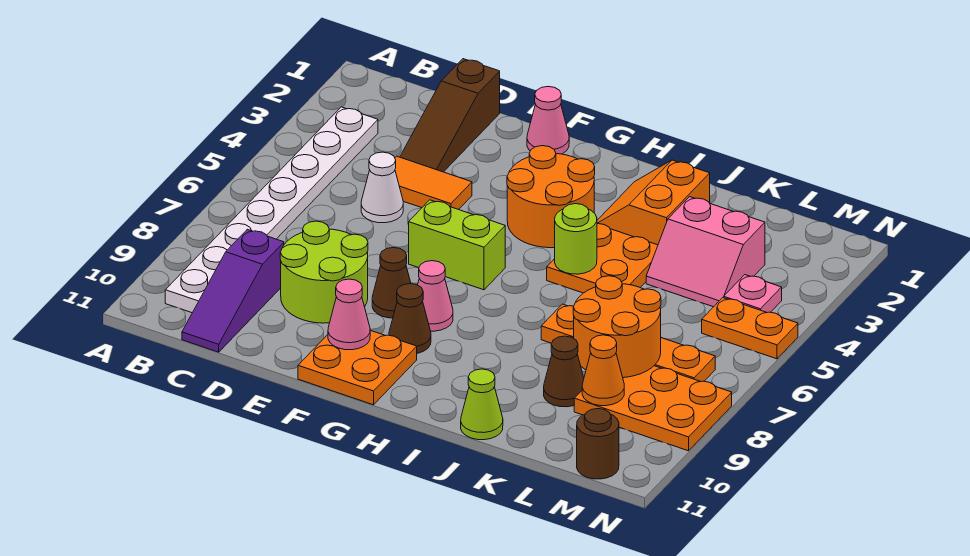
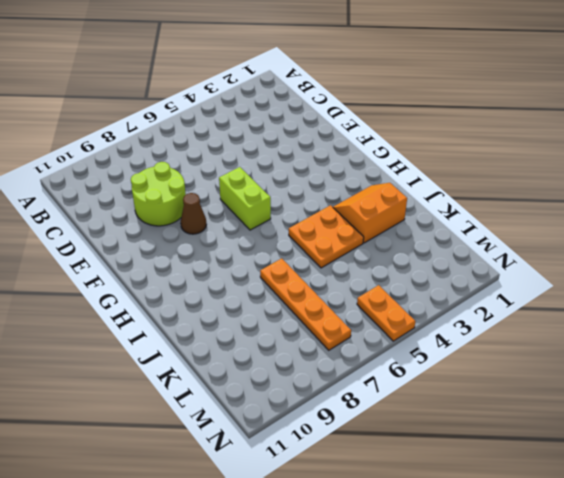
none -> white 1x8 plate [165,107,378,313]
none -> purple 1x3 slope [182,229,284,352]
none -> brown 1x3 slope [400,59,500,172]

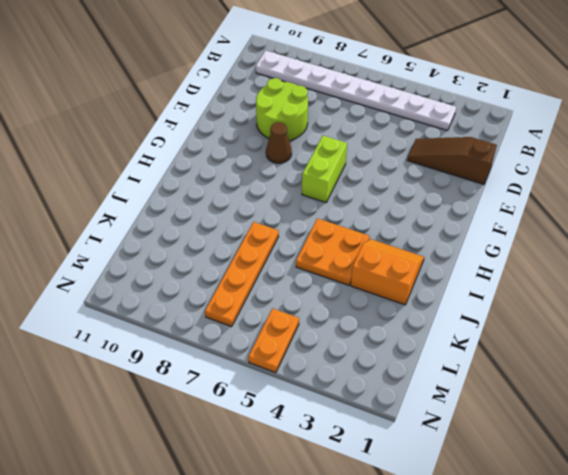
none -> purple 1x3 slope [182,229,284,352]
none -> orange 1x2 tile [395,156,472,210]
none -> white 1x1 cone [361,152,403,223]

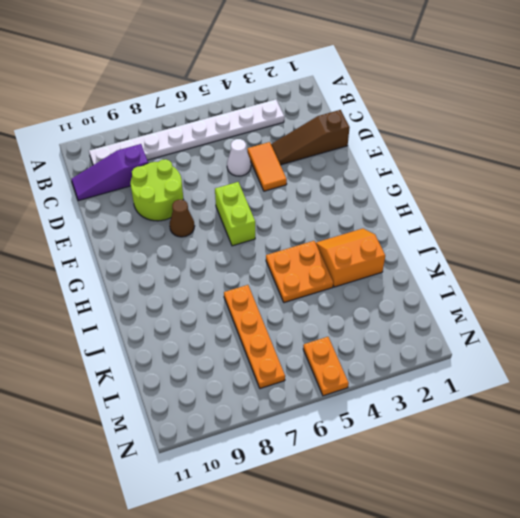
none -> pink 1x1 cone [527,87,569,154]
none -> orange 2x2 plate [298,330,417,405]
none -> orange 2x2 round brick [507,146,595,248]

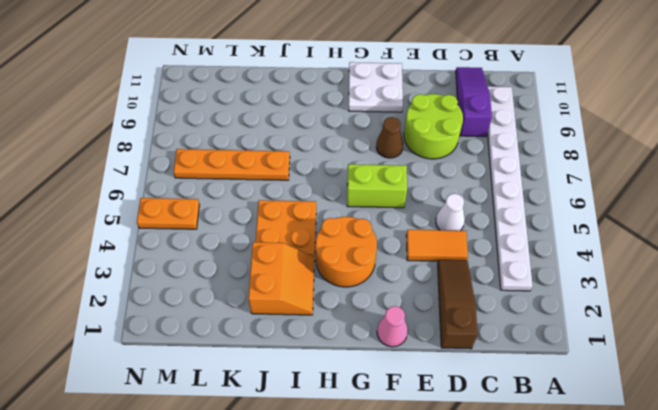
white 2x2 plate [349,62,403,112] -> orange 2x2 plate [298,330,417,405]
none -> pink 1x1 cone [418,261,453,331]
none -> brown 1x1 cone [389,284,431,353]
none -> lime 1x1 cone [461,369,503,440]

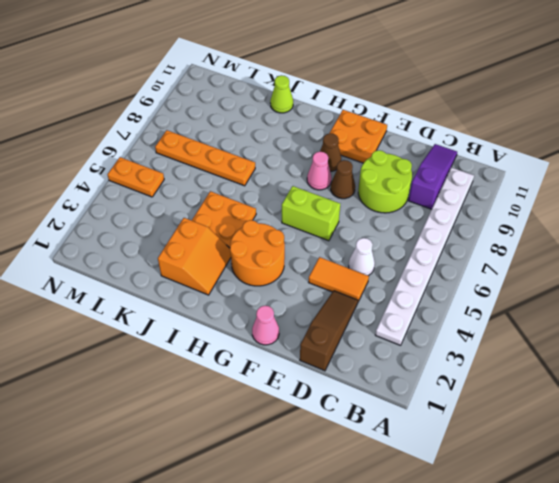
none -> pink 2x2 slope [646,197,765,307]
none -> brown 1x1 cone [544,336,584,407]
none -> orange 2x3 plate [574,366,732,451]

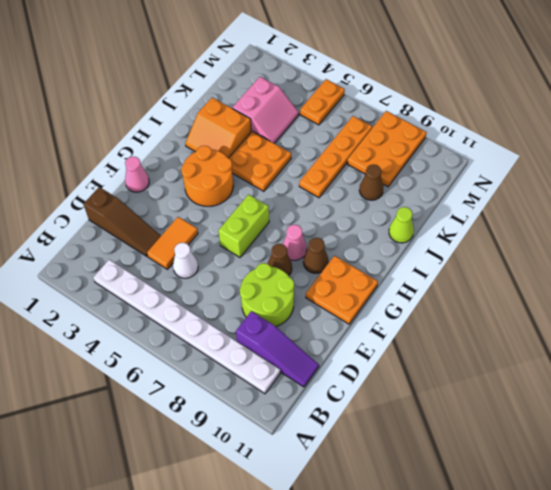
none -> pink 1x1 plate [723,275,782,313]
none -> brown 1x1 round brick [577,409,619,479]
none -> pink 1x1 cone [328,279,370,350]

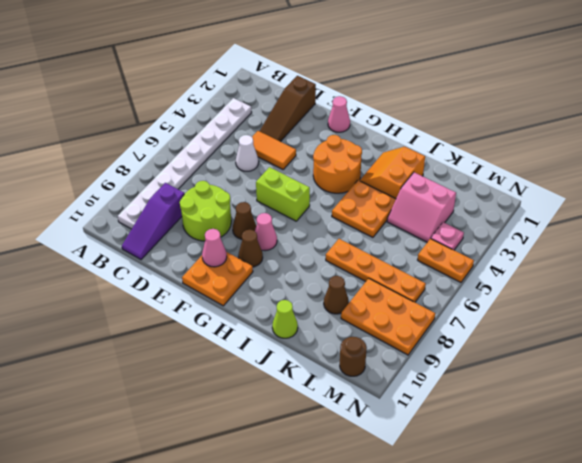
none -> lime 1x1 round brick [555,204,597,274]
none -> orange 2x2 round brick [573,276,661,378]
none -> orange 1x1 cone [582,335,624,406]

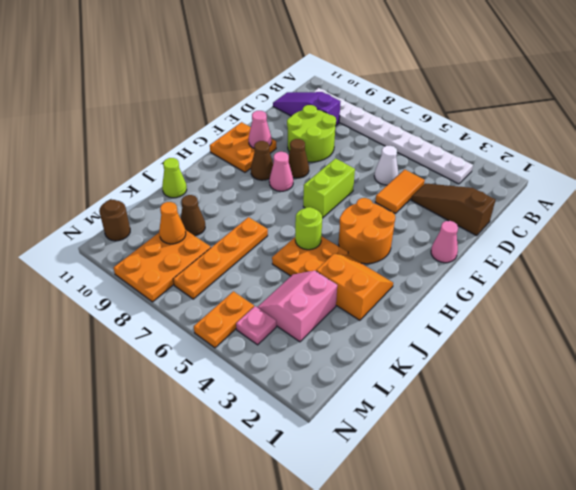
none -> orange 2x2 round brick [573,276,661,378]

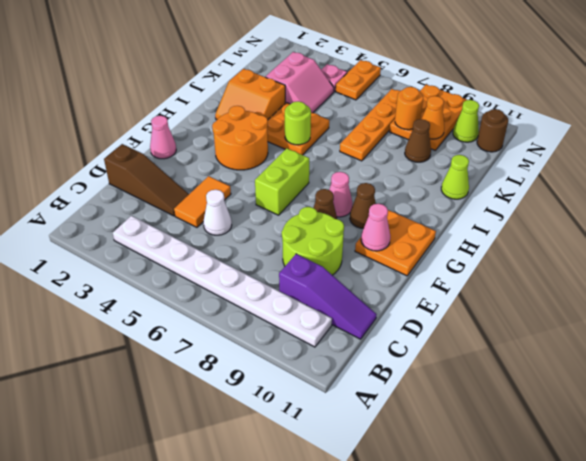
orange 1x1 round brick [395,87,423,130] -> orange 2x2 round brick [573,276,661,378]
lime 1x1 cone [453,100,479,142] -> none

